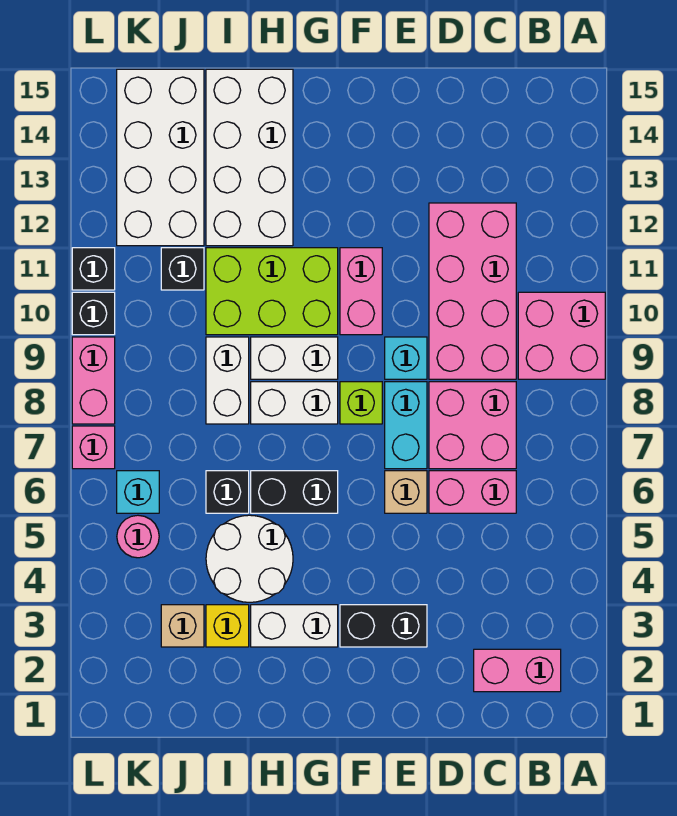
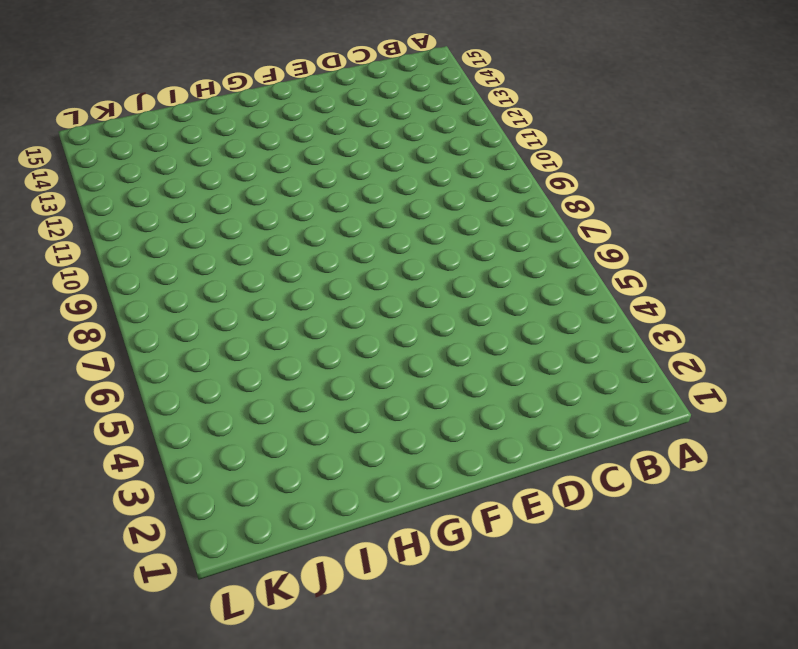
none -> pink 2x2 brick [518,292,605,379]
none -> pink 1x2 brick [474,649,561,692]
none -> pink 1x2 brick [429,471,516,513]
none -> pink 2x2 brick [429,382,516,469]

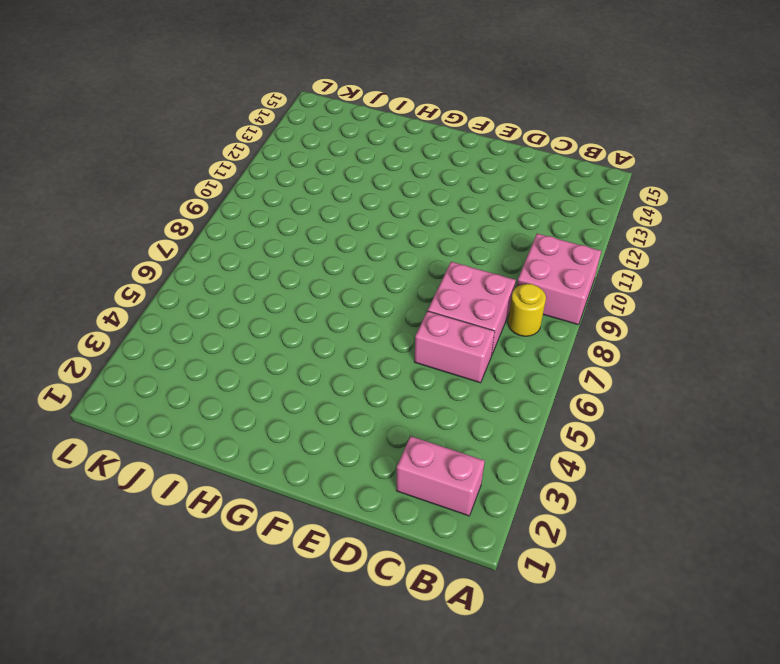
yellow 1x1 round brick [508,284,546,336] -> none
none -> pink 2x4 brick [429,203,516,379]
none -> black 1x2 brick [340,605,427,647]
none -> tan 1x1 brick [385,471,427,513]
none -> cyan 1x2 brick [385,382,427,469]

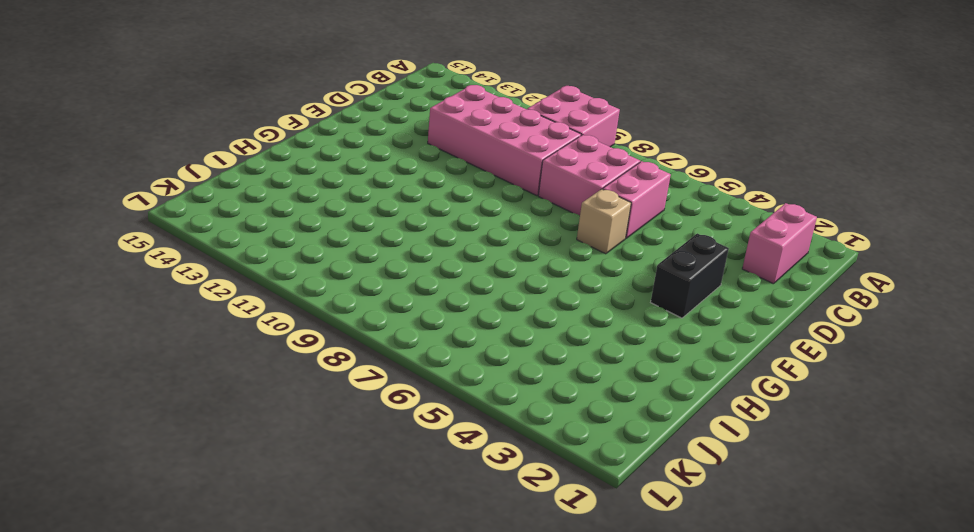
none -> cyan 1x2 brick [385,382,427,469]
none -> cyan 1x1 brick [385,337,427,379]
none -> lime 1x1 brick [340,382,382,424]
none -> pink 1x2 brick [340,248,382,335]

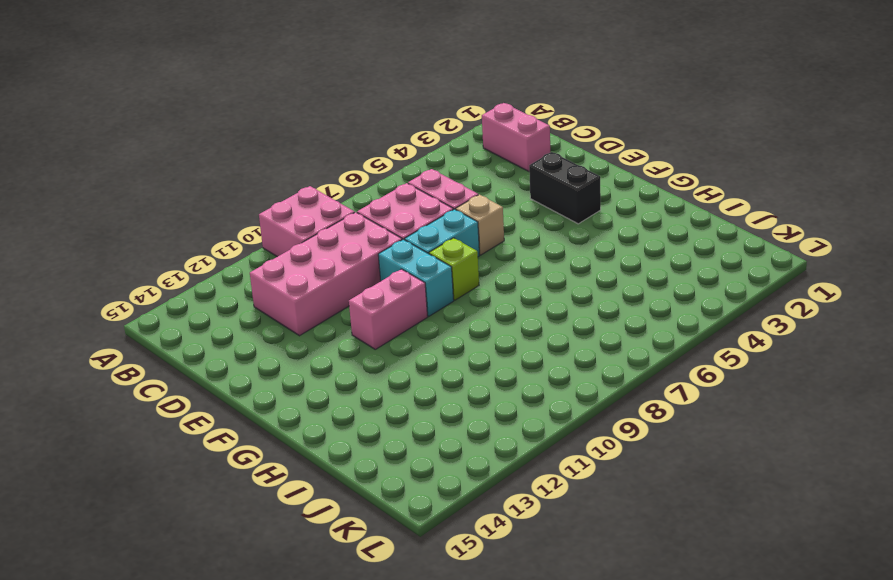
cyan 1x2 brick [378,239,454,316] -> cyan 1x1 brick [385,337,427,379]
none -> white 1x2 brick [251,605,338,647]
none -> black 1x2 brick [251,471,338,513]
none -> white 1x2 brick [251,382,338,424]
none -> white 1x2 brick [251,337,338,379]

